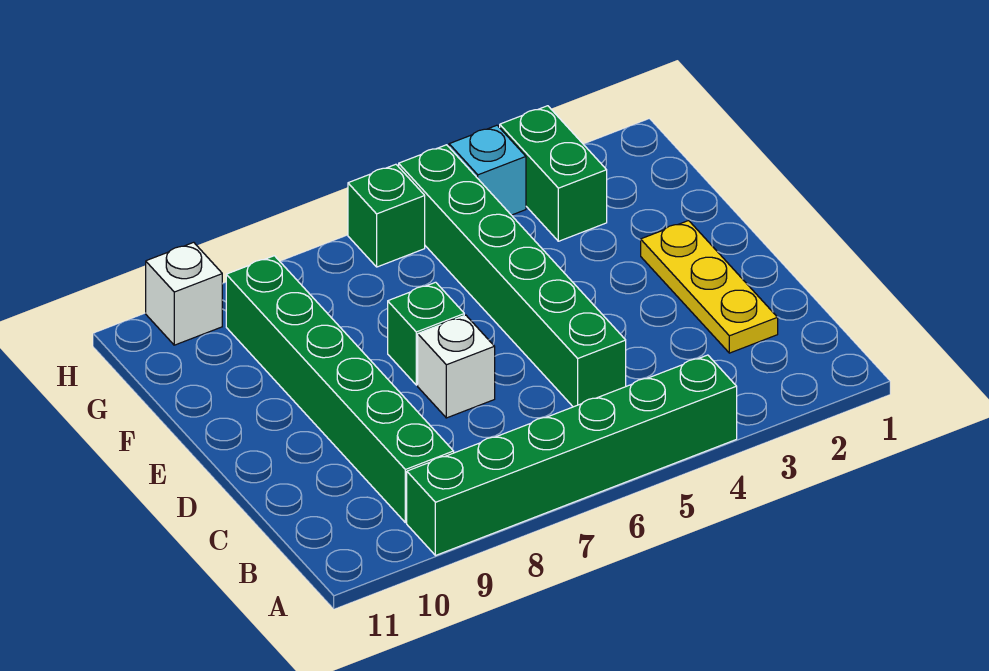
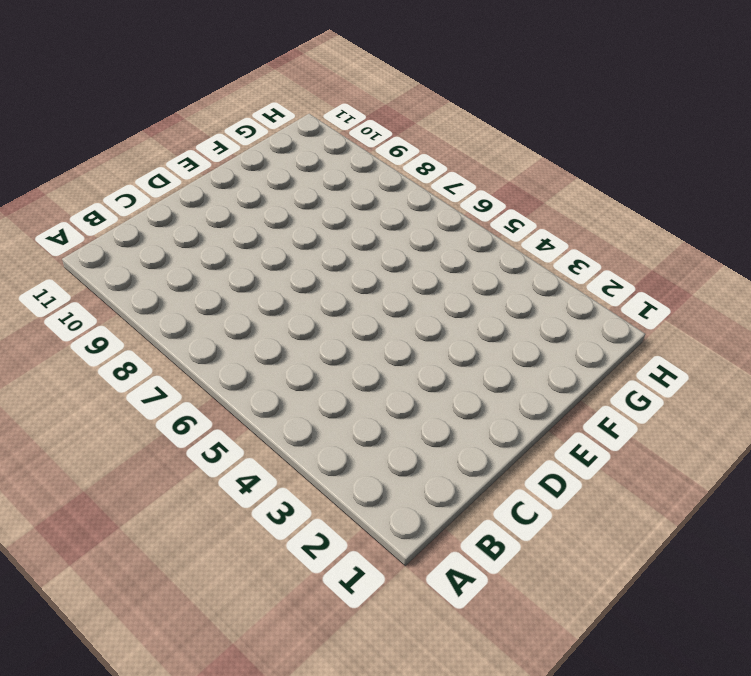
none -> green 1x6 brick [407,355,737,556]
none -> green 1x6 brick [226,256,454,523]

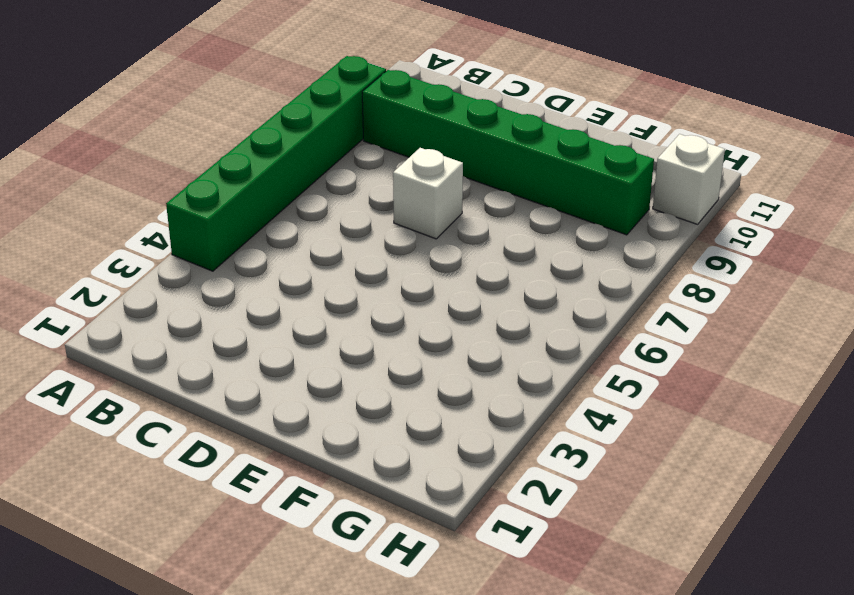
none -> yellow 1x3 plate [641,221,778,353]
none -> green 1x6 brick [399,145,626,407]

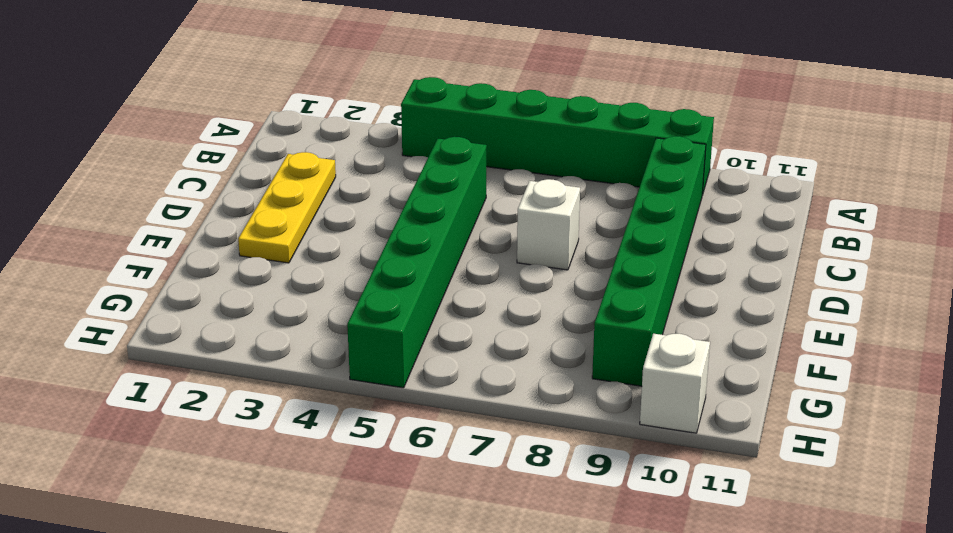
none -> green 1x1 brick [388,282,464,385]
none -> green 1x2 brick [500,106,607,241]

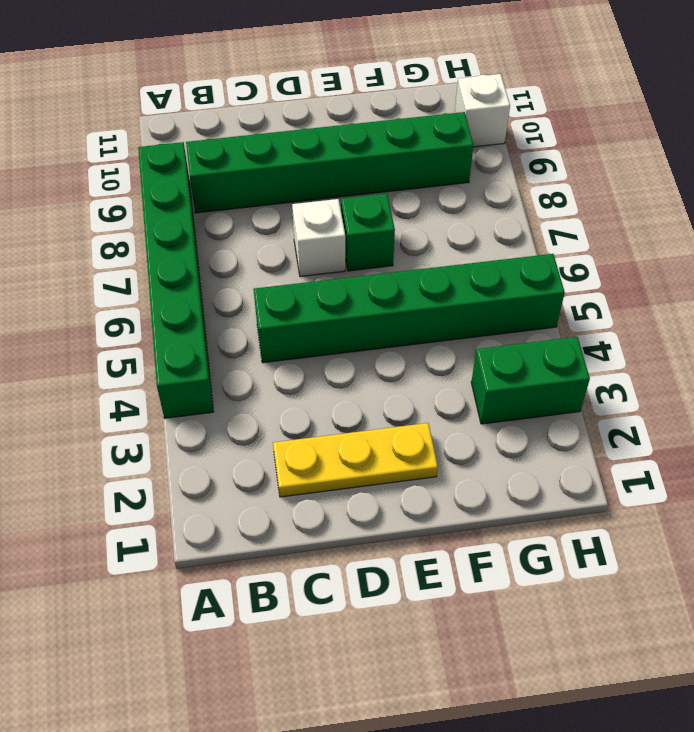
none -> cyan 1x1 brick [449,125,526,215]
none -> green 1x1 brick [348,164,425,267]

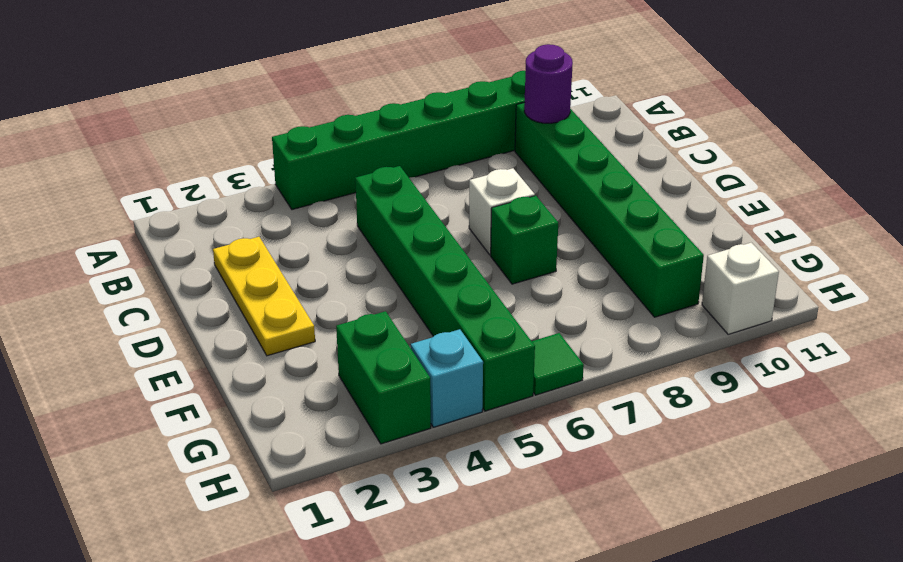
purple 1x1 round brick [524,44,573,123] -> none
green 1x1 tile [532,333,584,395] -> green 1x1 brick [348,164,425,267]

